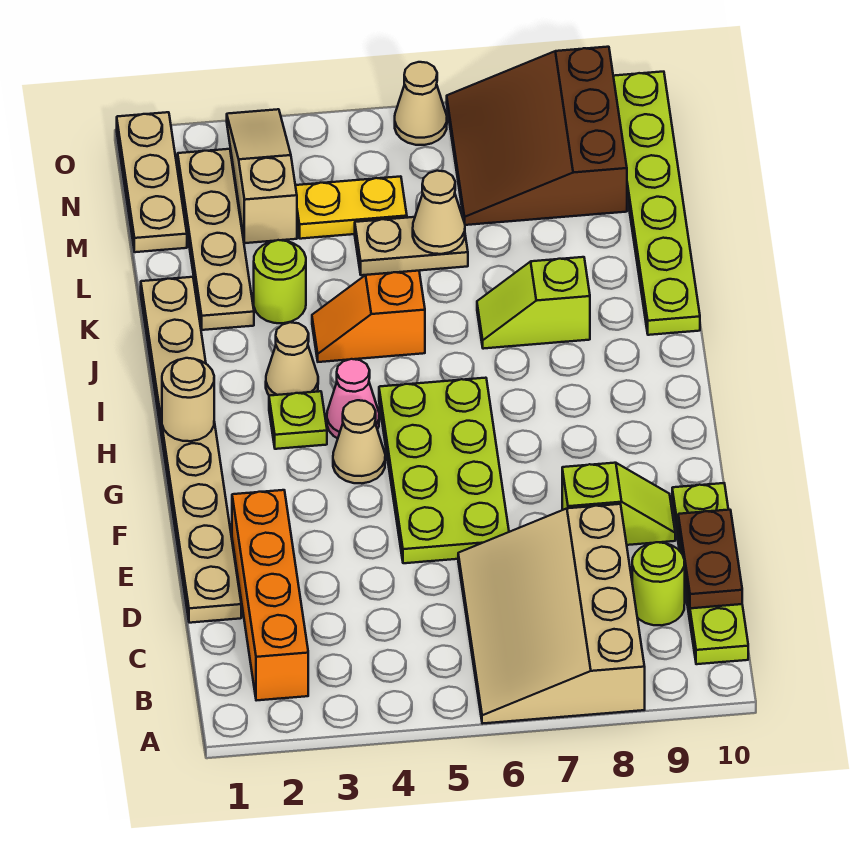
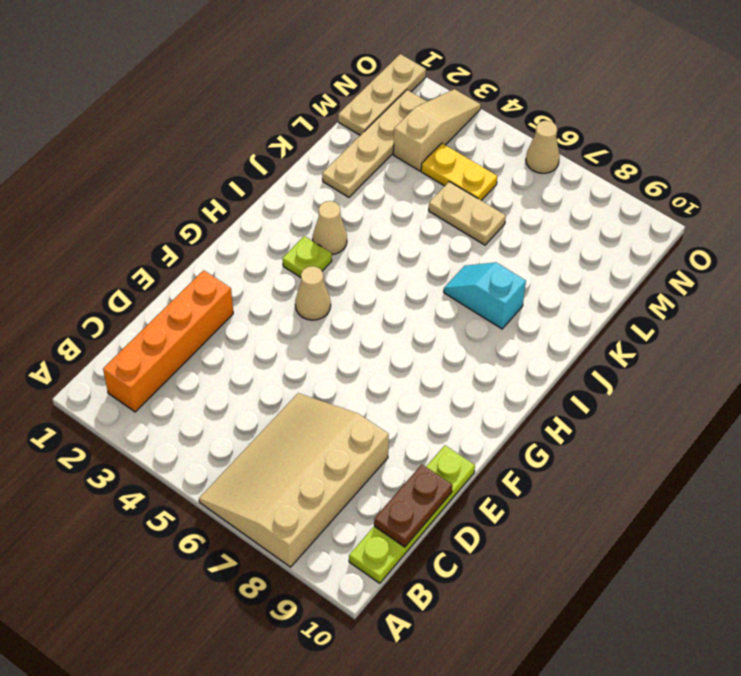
cyan 1x2 slope [444,262,526,329] -> lime 1x2 slope [477,257,590,349]
none -> lime 1x1 round brick [632,542,685,625]
none -> tan 1x8 plate [141,277,241,623]
none -> lime 2x4 plate [379,378,509,563]

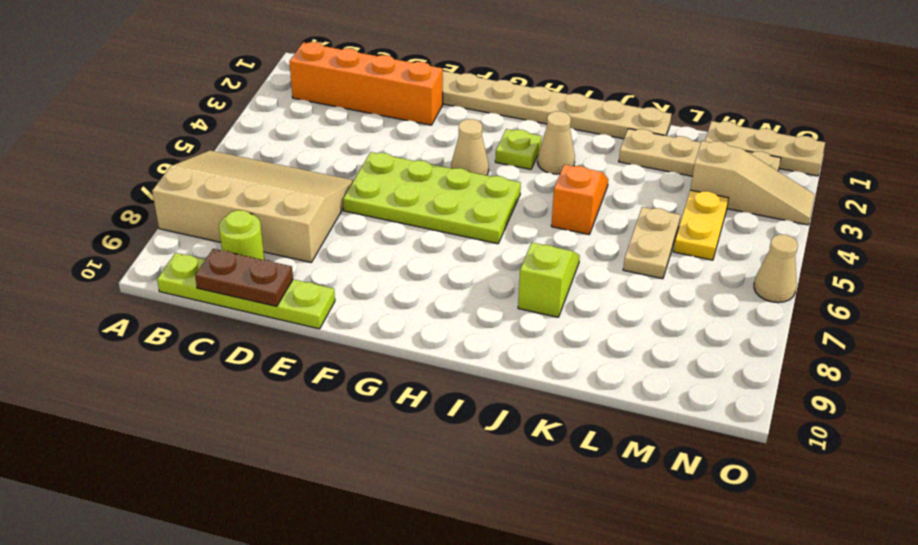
none -> lime 1x2 slope [562,463,675,545]
none -> pink 1x1 cone [327,359,379,438]
none -> lime 1x6 plate [613,72,700,335]

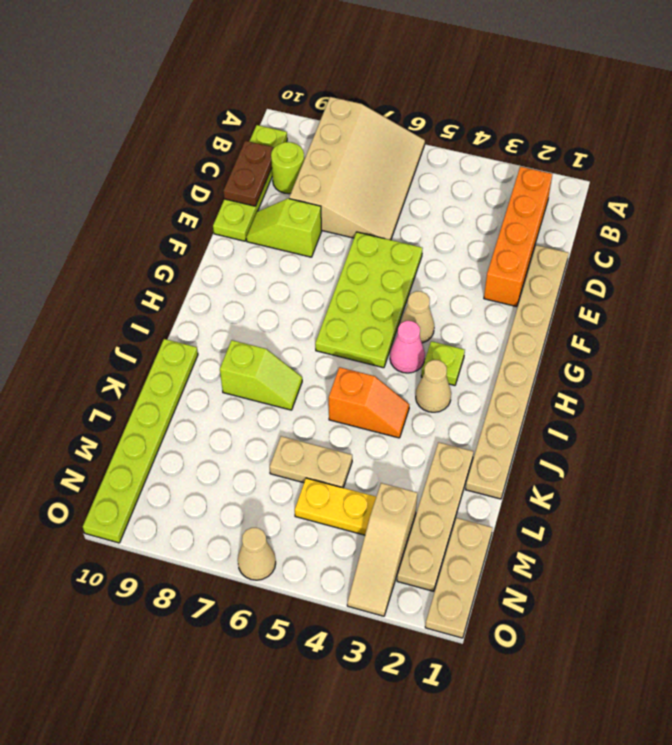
none -> lime 1x1 round brick [254,240,306,323]
none -> brown 3x3 slope [447,47,627,225]
none -> tan 1x1 round brick [162,358,214,441]

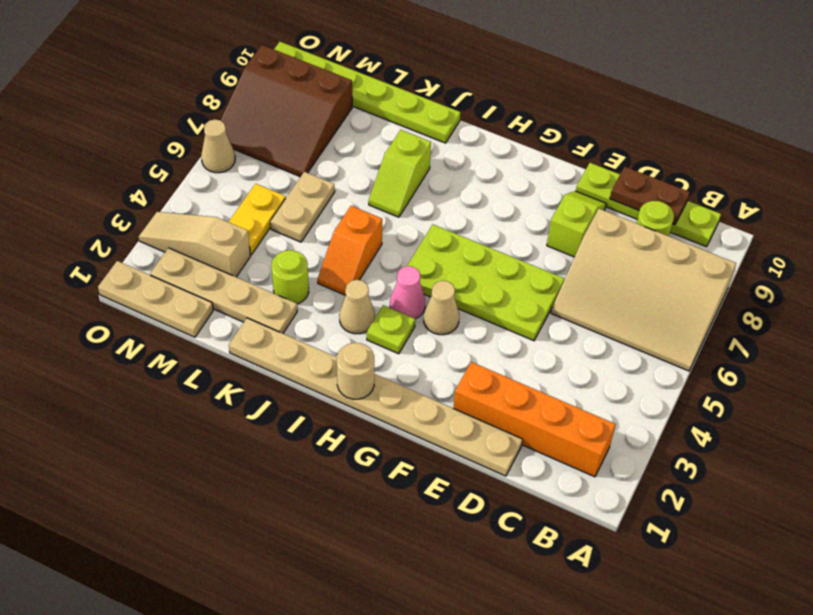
none -> tan 1x1 cone [413,171,465,254]

